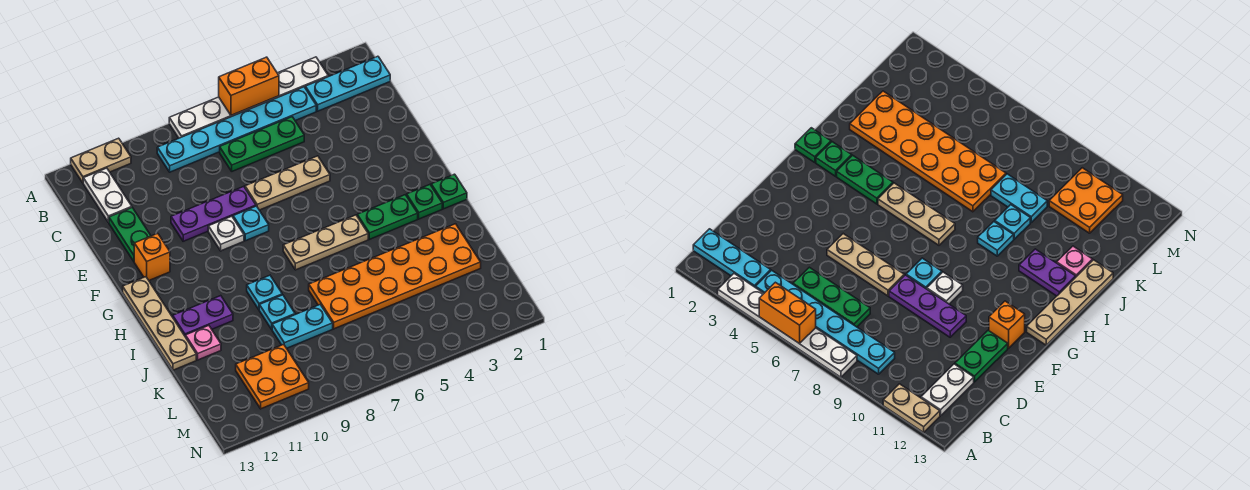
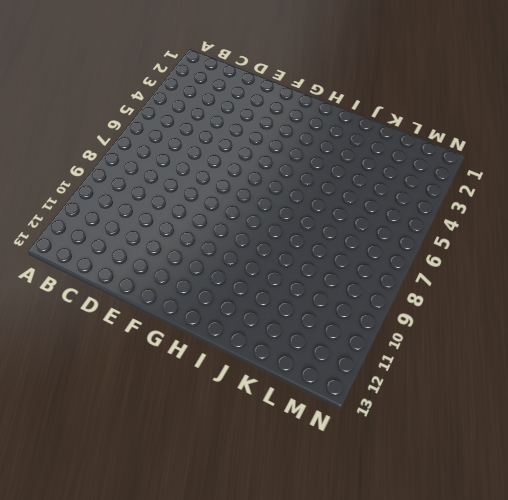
none -> white 1x6 plate [169,57,328,138]
none -> tan 1x2 plate [71,138,131,183]
none -> cyan 1x3 plate [305,56,390,111]

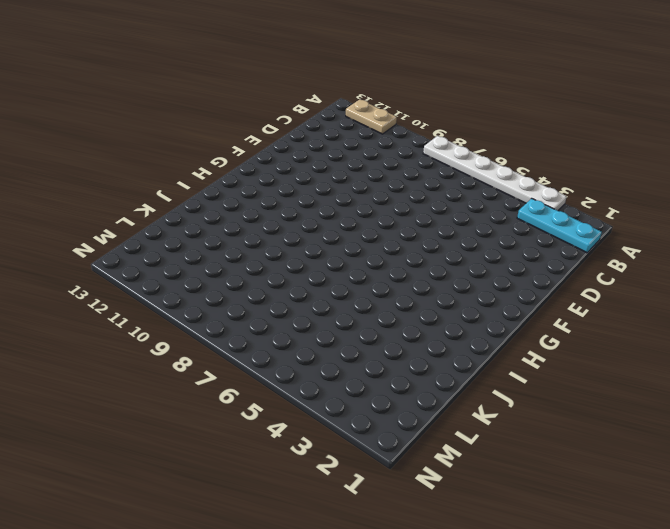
none -> cyan 1x6 plate [157,87,316,172]
none -> white 1x2 plate [83,168,132,222]
none -> green 1x3 plate [220,117,304,171]

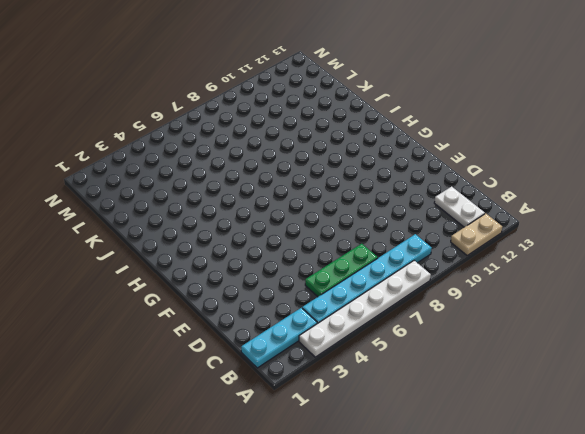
none -> green 1x2 plate [109,208,151,261]
none -> tan 1x3 plate [245,156,330,210]
none -> purple 1x3 plate [171,186,256,241]

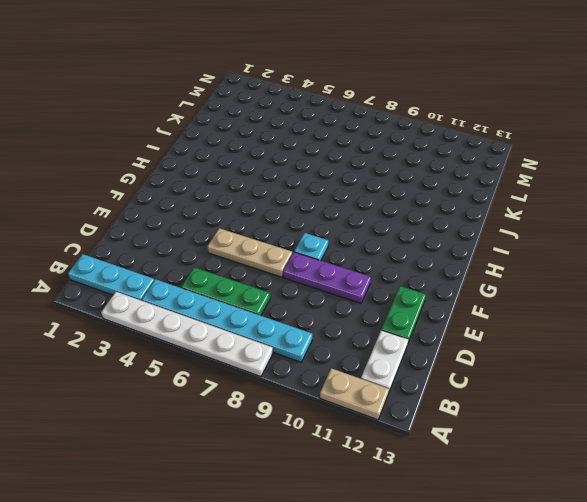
none -> white 1x1 plate [208,216,244,251]
none -> orange 1x1 brick [134,233,170,280]
none -> tan 1x4 plate [123,277,196,370]

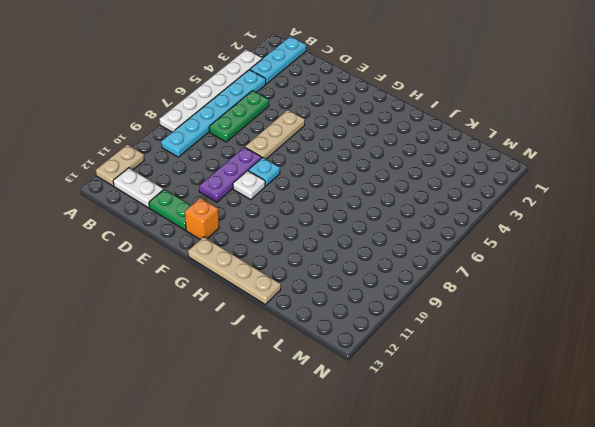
none -> green 1x1 plate [431,174,467,209]
none -> green 1x1 plate [407,185,442,219]
none -> green 1x2 plate [357,195,418,239]

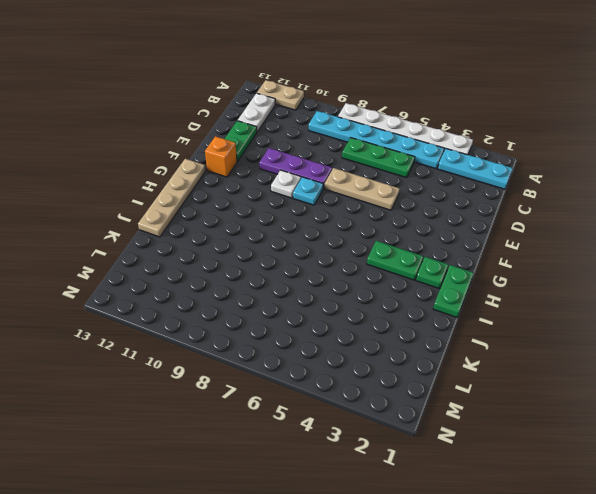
green 1x2 plate [433,265,474,318] -> green 1x1 plate [431,174,467,209]
none -> tan 1x3 plate [283,215,368,270]
none -> cyan 1x1 plate [247,275,282,309]
none -> purple 1x2 plate [173,296,233,336]

